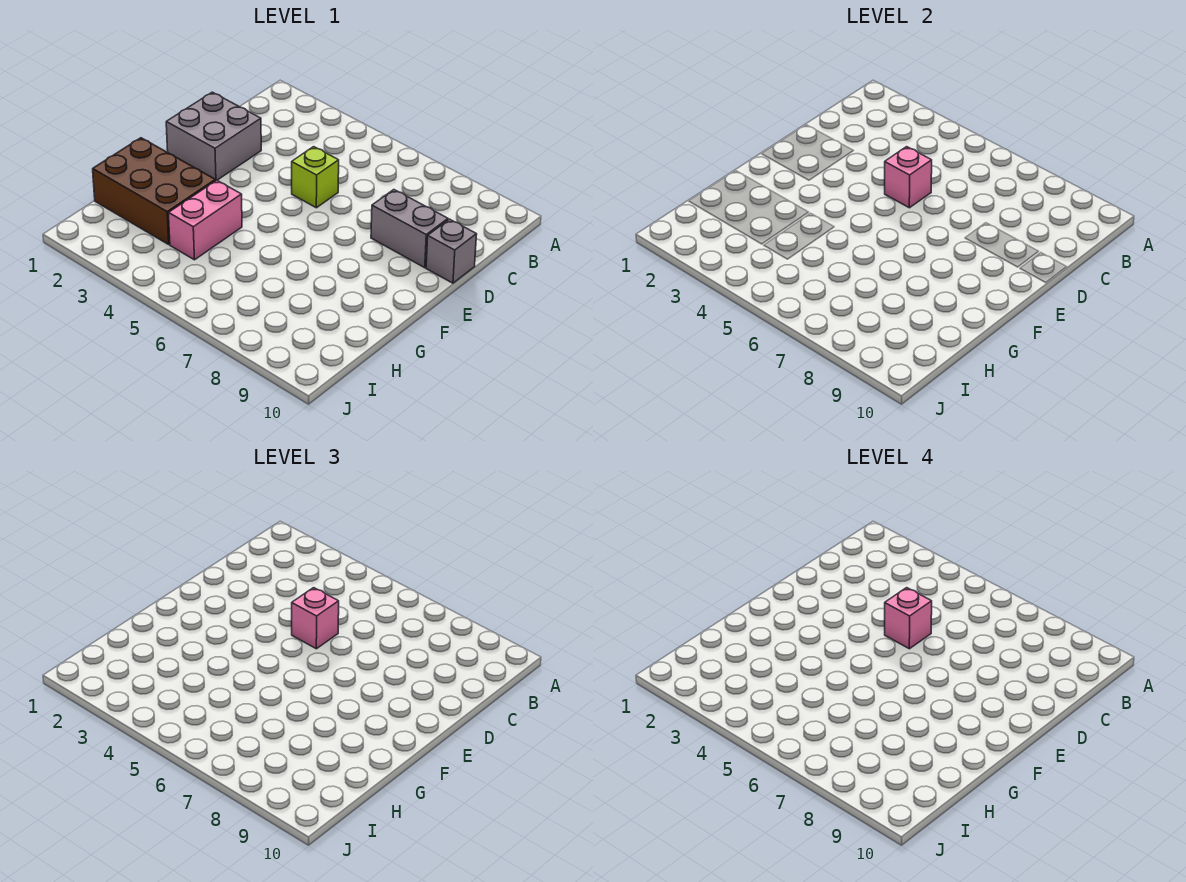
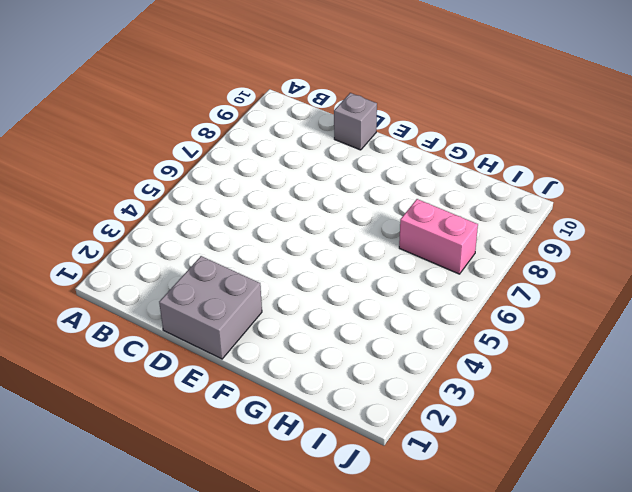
pink 1x2 brick [399,199,478,274] -> pink 1x2 brick moved to [169,180,242,260]
none -> lime 1x1 brick [292,147,339,208]
none -> grey 1x2 brick [371,190,448,268]

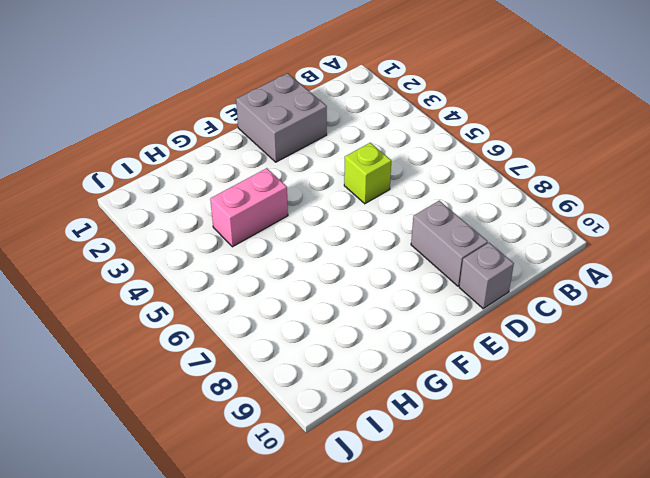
none -> brown 2x3 brick [93,138,216,244]
none -> pink 1x1 brick [885,147,932,208]

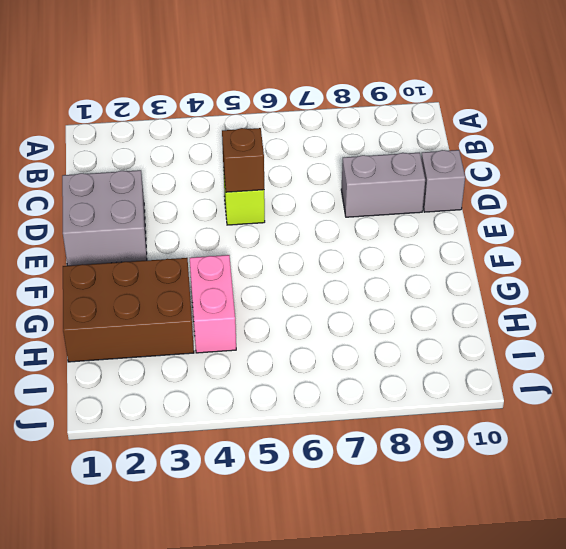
brown 1x1 brick [222,128,264,192] -> pink 1x1 brick [885,147,932,208]
none -> pink 1x1 brick [292,588,339,649]
none -> pink 1x1 brick [885,588,932,649]

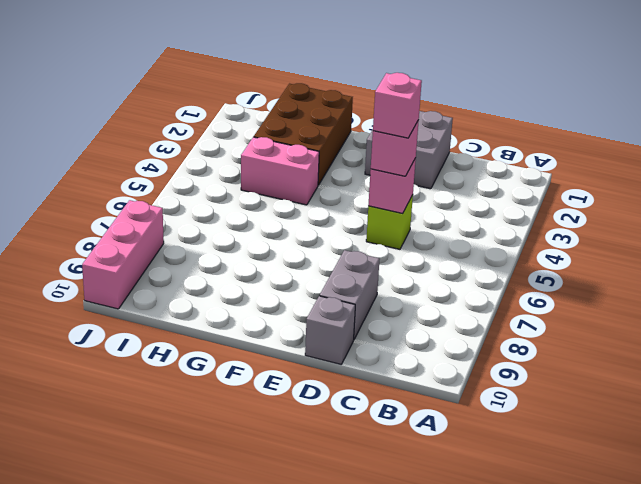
pink 1x3 brick [82,200,164,309] -> none

